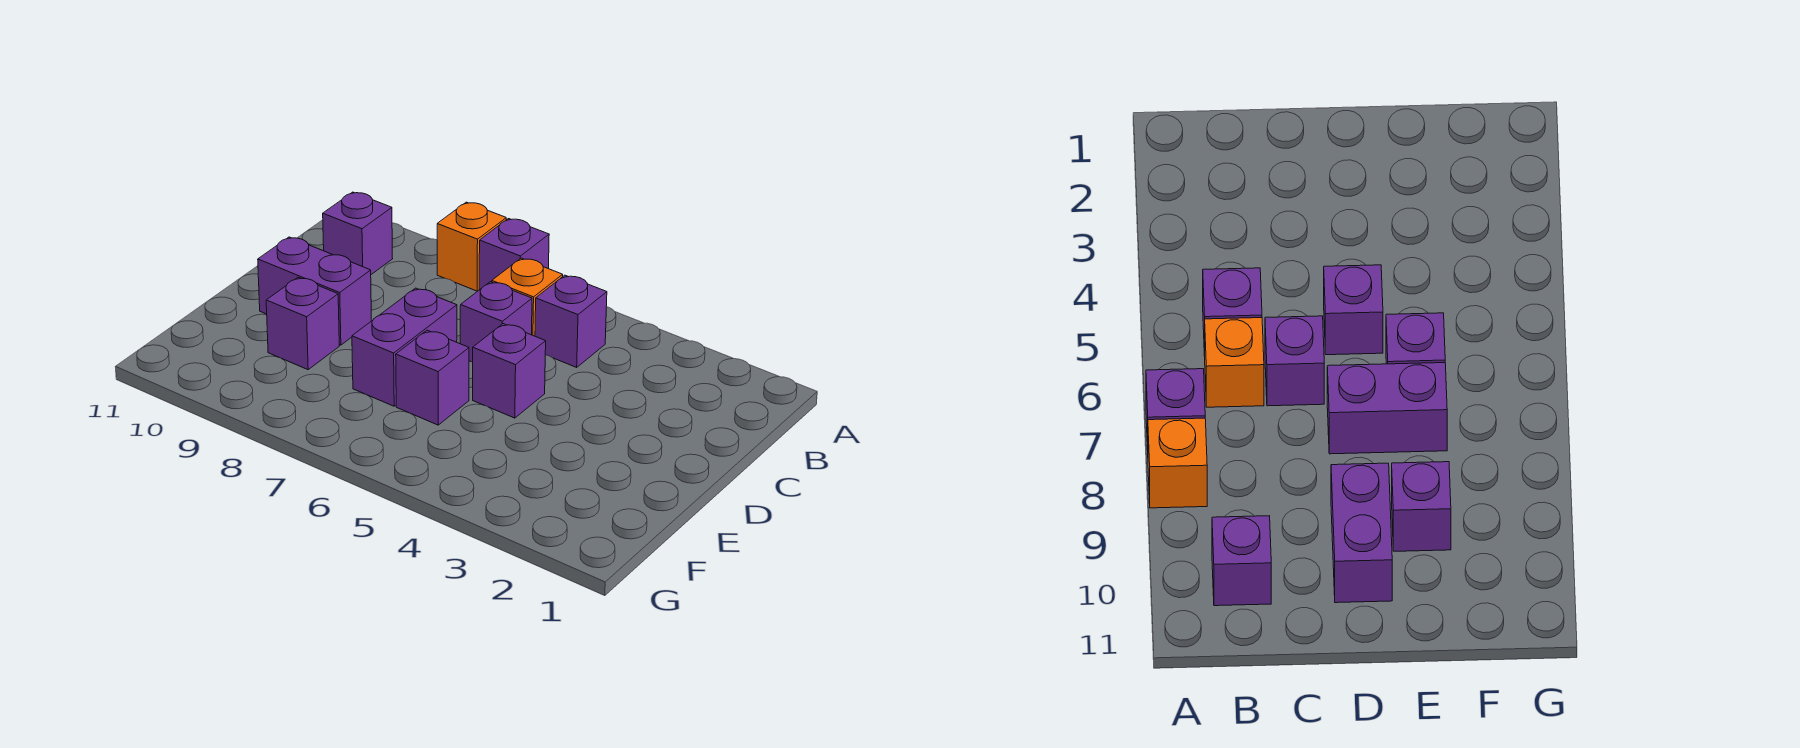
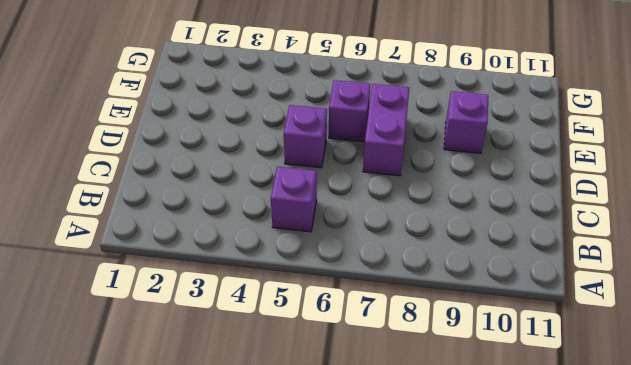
none -> purple 1x1 brick [479,219,549,290]
none -> orange 1x1 brick [437,202,506,291]

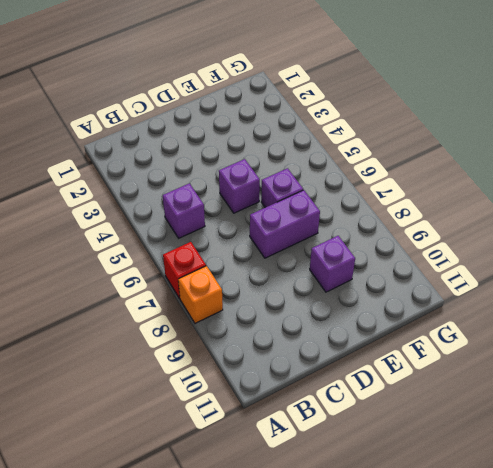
red 1x1 brick [163,242,206,298] -> purple 1x1 brick [479,219,549,290]
none -> orange 1x1 brick [492,258,563,336]
none -> purple 1x1 brick [323,192,393,274]

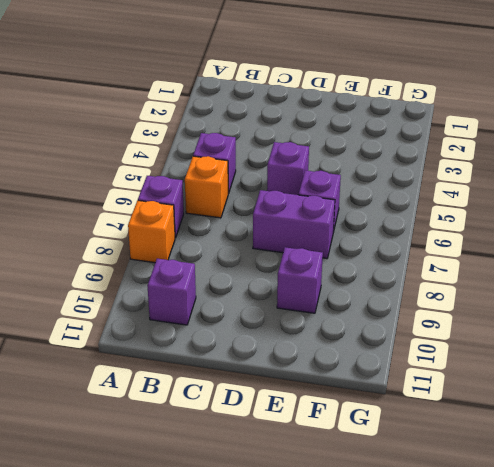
none -> purple 1x1 brick [460,282,532,362]
none -> purple 1x2 brick [258,237,371,345]

